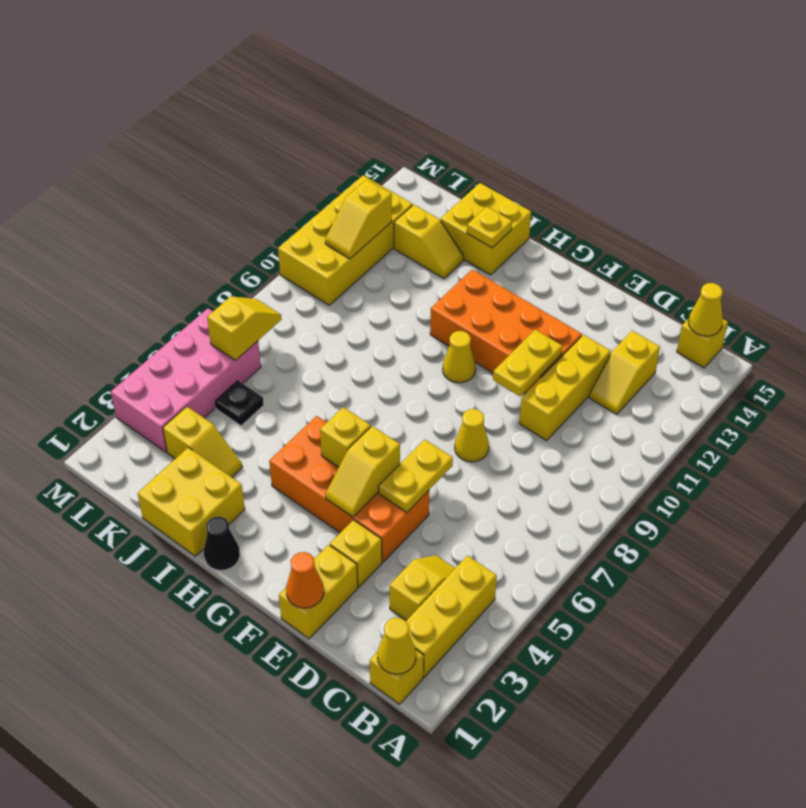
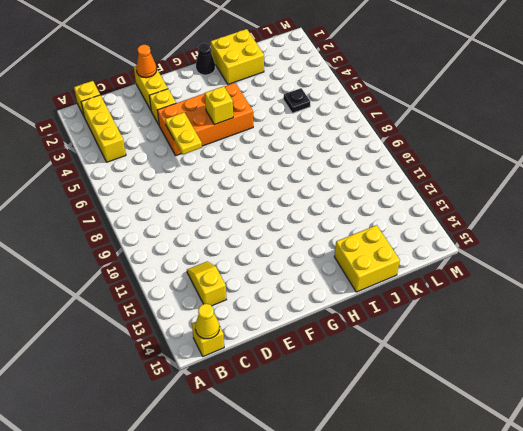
none -> yellow 1x2 slope [390,555,455,621]
none -> yellow 1x3 brick [519,335,611,440]
none -> yellow 1x1 cone [455,409,489,462]
none -> orange 2x4 brick [430,269,582,393]

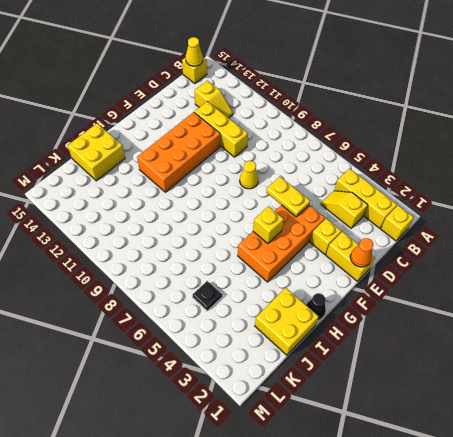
none -> yellow 1x1 cone [443,331,476,383]
none -> yellow 1x2 slope [163,406,242,477]
none -> yellow 1x2 slope [394,205,464,278]
none -> pink 2x4 brick [111,309,261,452]

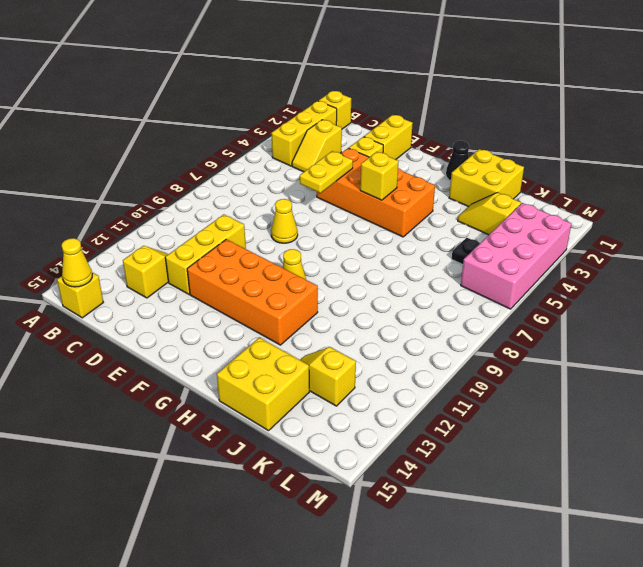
none -> yellow 2x4 brick [278,175,413,305]
none -> yellow 1x1 cone [377,618,416,674]
none -> orange 1x1 cone [286,552,324,608]
none -> yellow 1x2 plate [493,330,562,396]

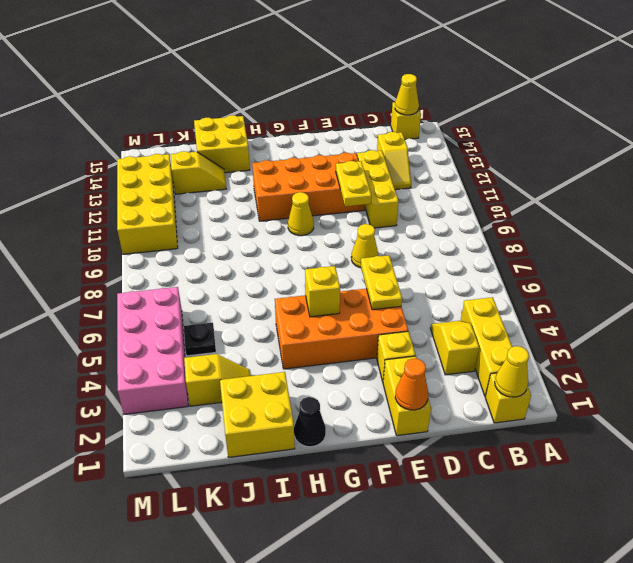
none -> yellow 1x2 slope [325,426,400,517]
none -> yellow 1x1 plate [467,207,512,248]
none -> yellow 1x2 slope [207,296,282,360]
none -> yellow 1x2 slope [325,180,392,259]

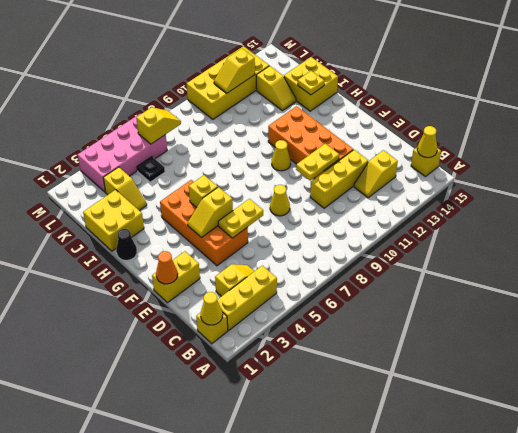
none -> yellow 1x1 brick [330,520,382,587]

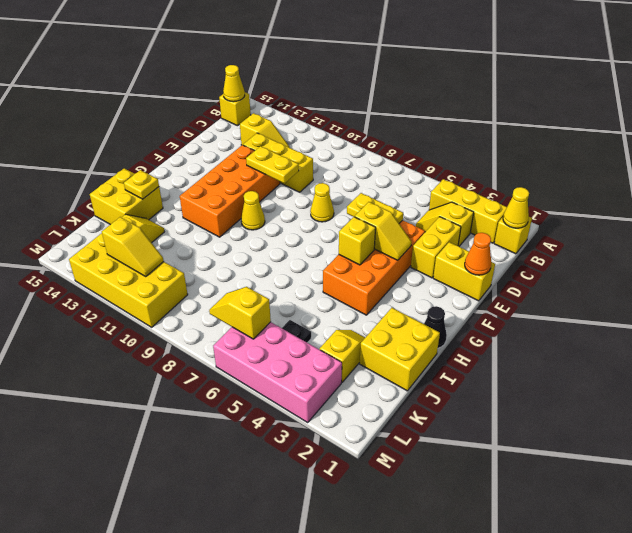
yellow 1x2 brick [411,217,461,278] -> yellow 1x1 brick [330,520,382,587]

